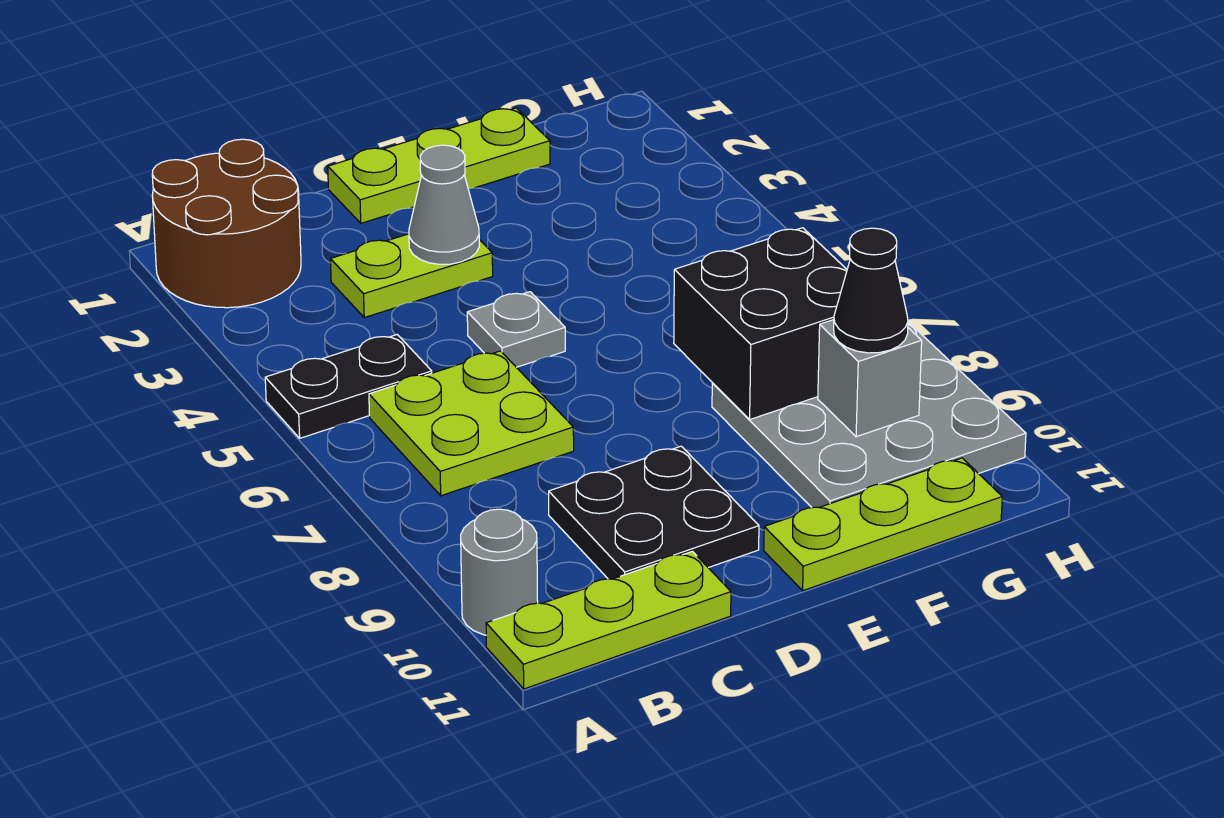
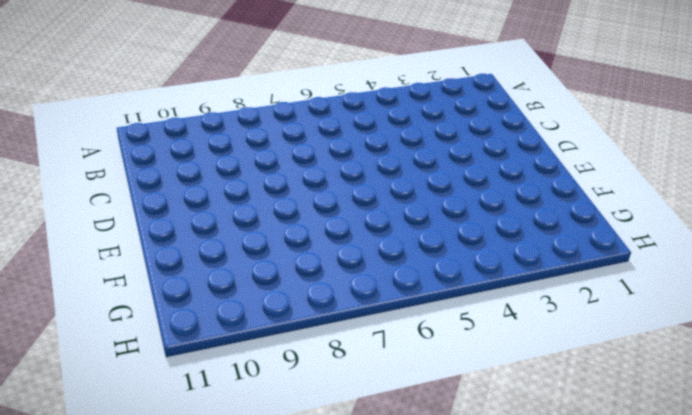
none -> brown 2x2 round brick [152,139,301,308]
none -> black 1x2 plate [265,335,432,438]
none -> grey 1x1 round brick [461,509,538,635]

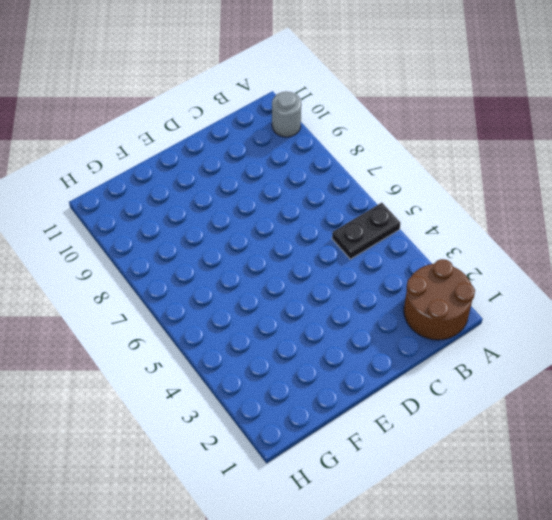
none -> lime 1x3 plate [486,551,731,689]
none -> lime 2x2 plate [369,351,574,496]
none -> lime 1x2 plate [330,234,493,318]

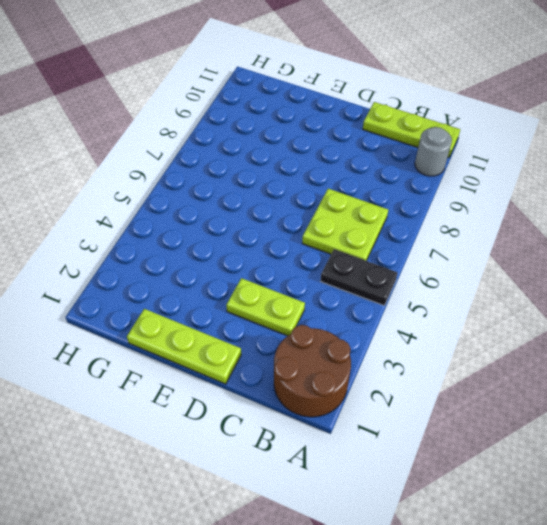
none -> black 2x2 plate [549,446,759,579]
none -> grey 1x1 plate [467,292,565,367]
none -> lime 1x3 plate [764,458,1002,591]

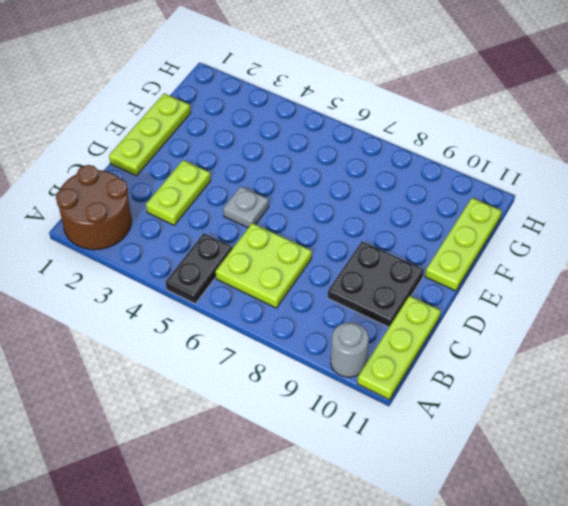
none -> grey 3x3 plate [712,322,1026,508]
none -> grey 1x1 cone [409,145,479,264]
none -> black 2x2 brick [674,228,847,419]

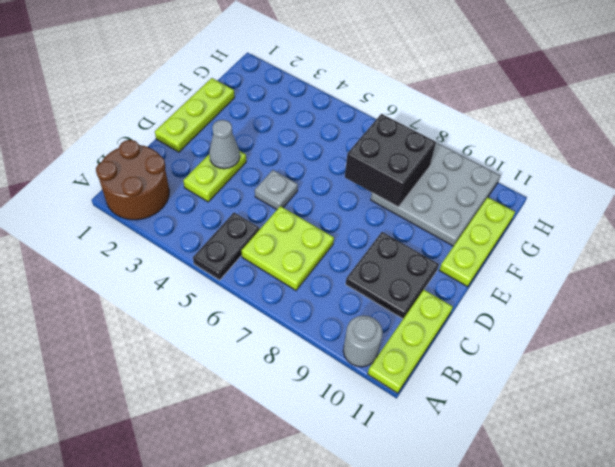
none -> grey 1x1 brick [818,320,922,437]
none -> black 1x1 cone [834,228,908,353]

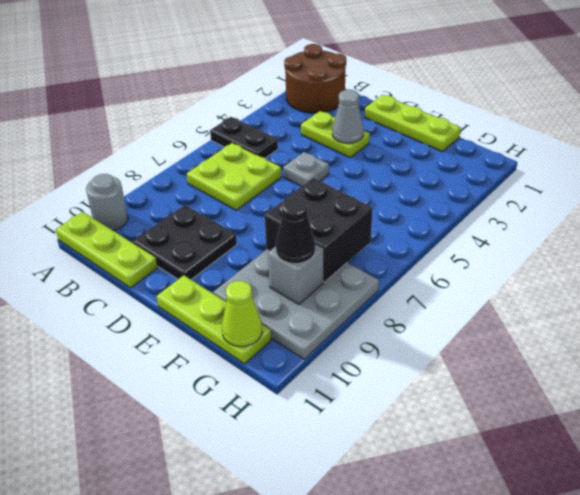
lime 1x1 cone [222,281,262,347] -> none

